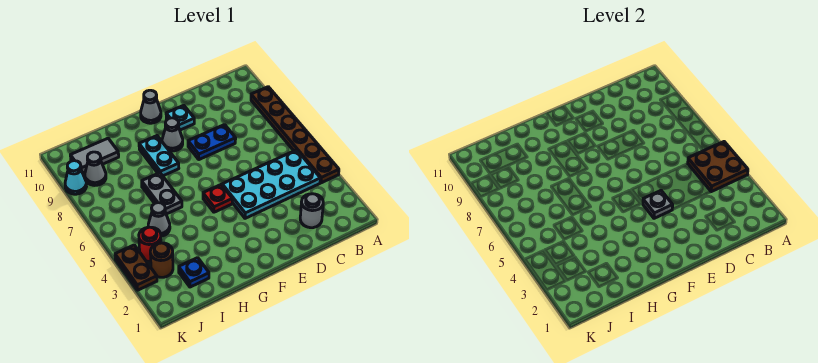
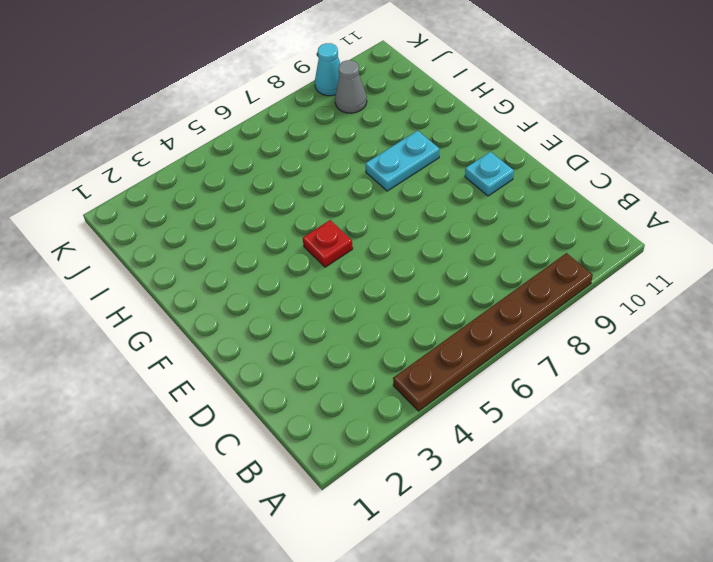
none -> cyan 2x4 plate [222,150,320,218]
none -> grey 1x1 round brick [300,194,323,228]
none -> blue 1x2 plate [188,125,236,160]

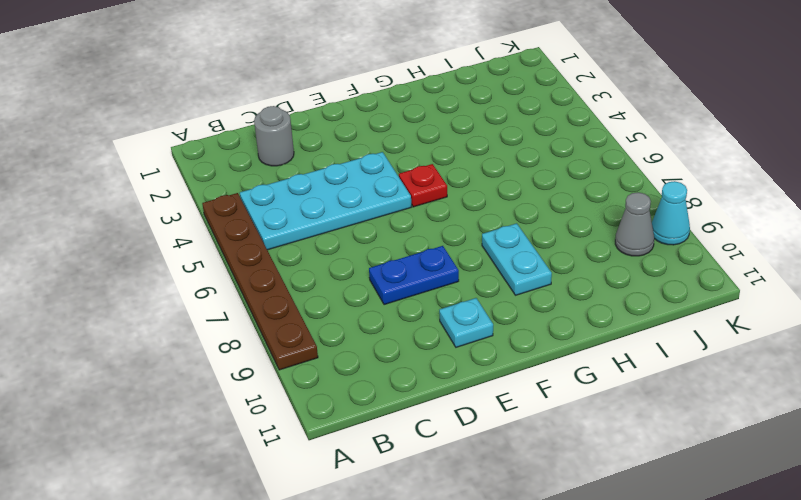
none -> grey 1x1 cone [162,118,183,151]
none -> grey 1x1 cone [141,90,161,123]
none -> grey 1x2 plate [142,173,182,214]

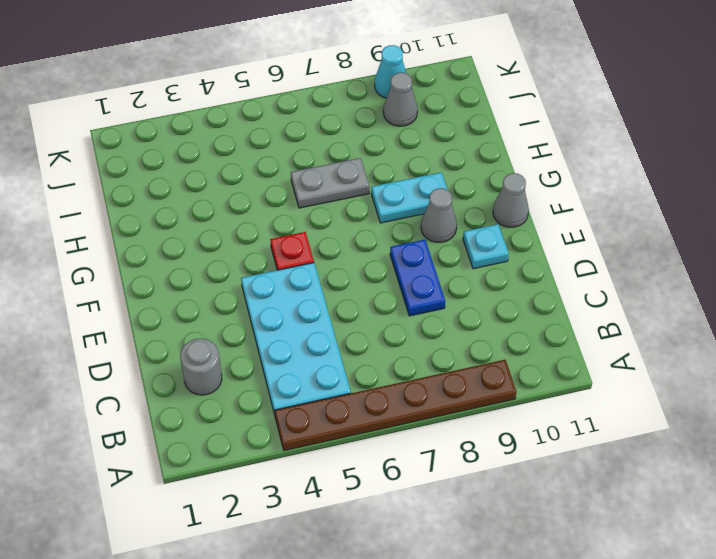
none -> blue 1x1 plate [179,258,209,287]
none -> grey 1x1 cone [148,203,170,236]
none -> grey 1x2 tile [70,138,119,173]

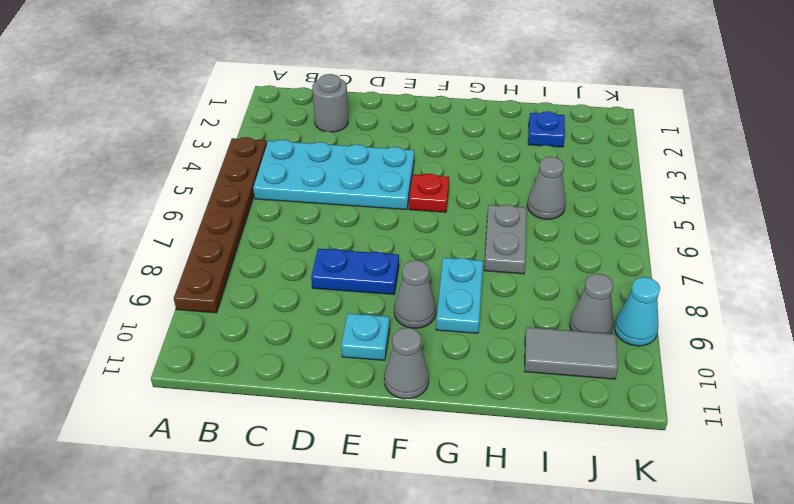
none -> brown 1x1 round brick [150,243,173,277]
none -> red 1x1 round brick [139,227,161,262]
none -> brown 1x2 plate [115,245,157,290]

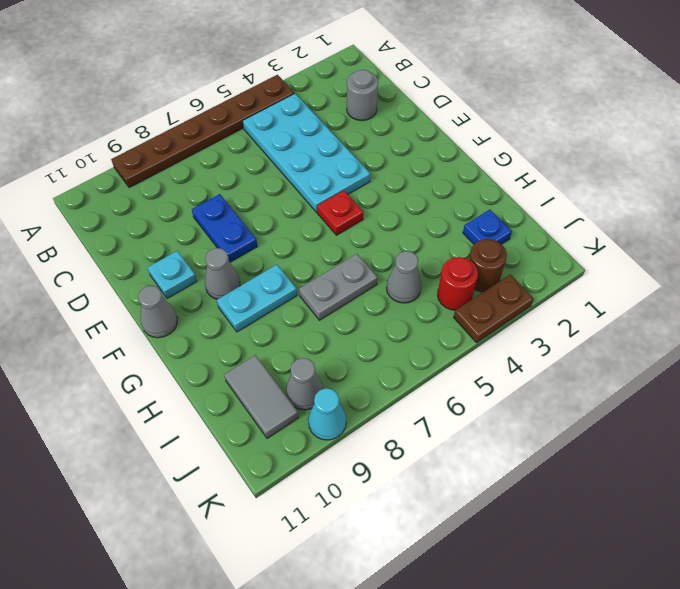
none -> brown 2x2 plate [688,142,748,192]
none -> grey 1x1 plate [643,191,673,218]

